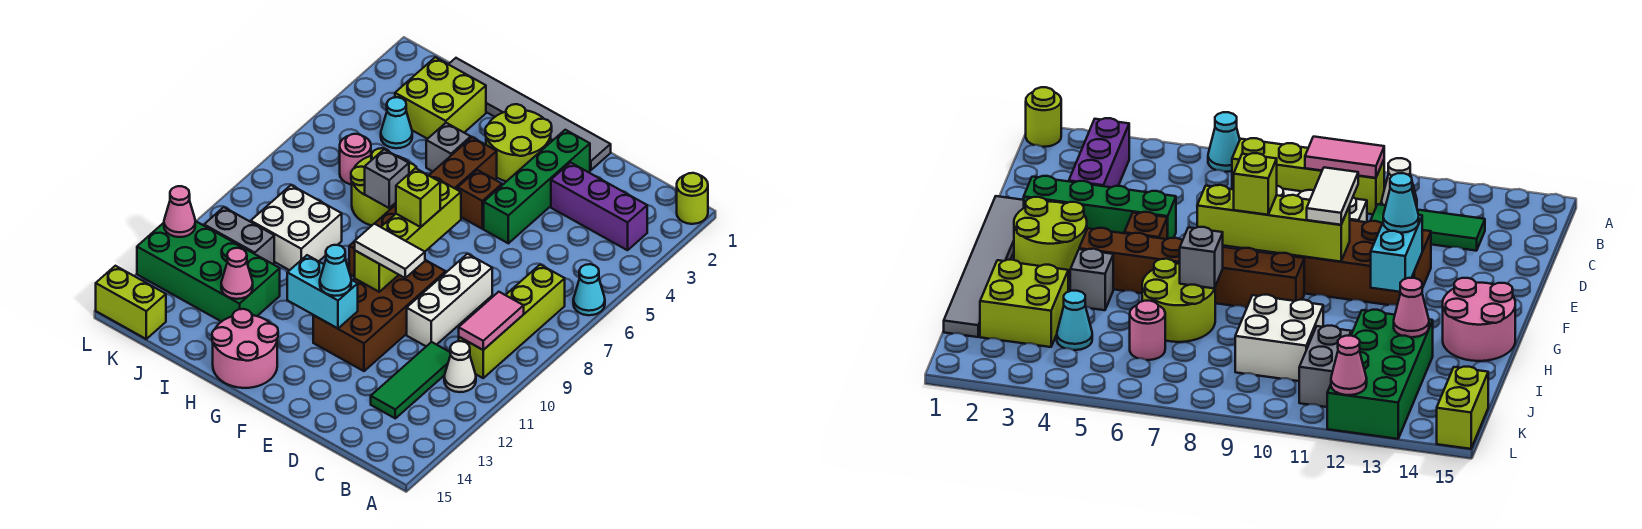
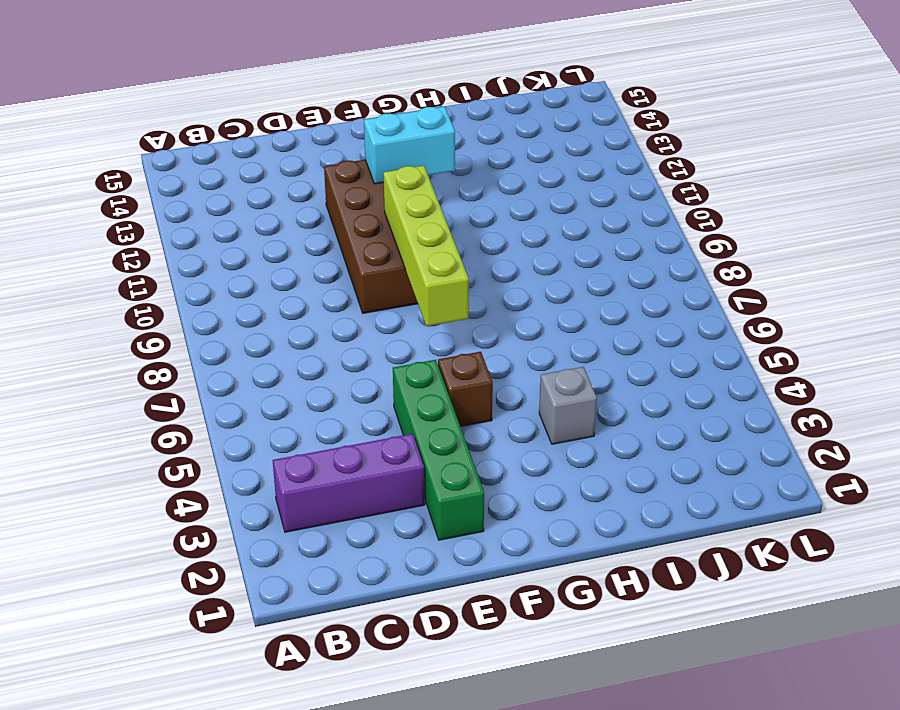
none -> lime 1x1 round brick [677,173,708,224]
none -> cyan 1x1 cone [573,264,605,315]
none -> lime 1x4 brick [459,265,565,378]
none -> white 1x1 cone [444,341,476,392]

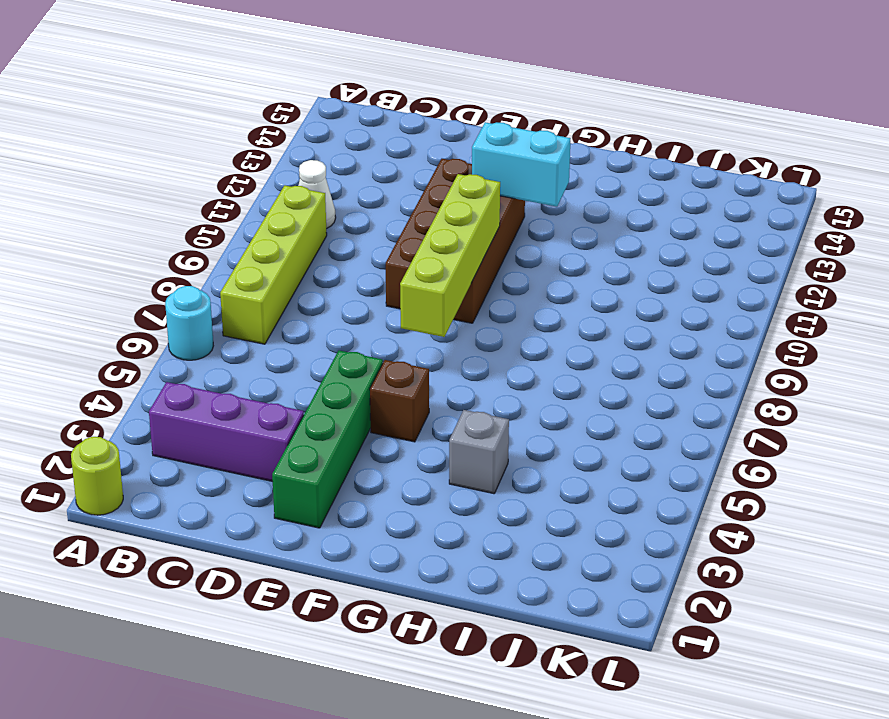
cyan 1x1 round brick [165,286,213,360] -> cyan 1x1 cone [573,264,605,315]
none -> green 1x3 tile [371,342,451,418]
none -> white 1x3 brick [407,254,492,346]
none -> grey 1x6 tile [449,58,611,170]
none -> lime 2x2 round brick [485,104,552,182]

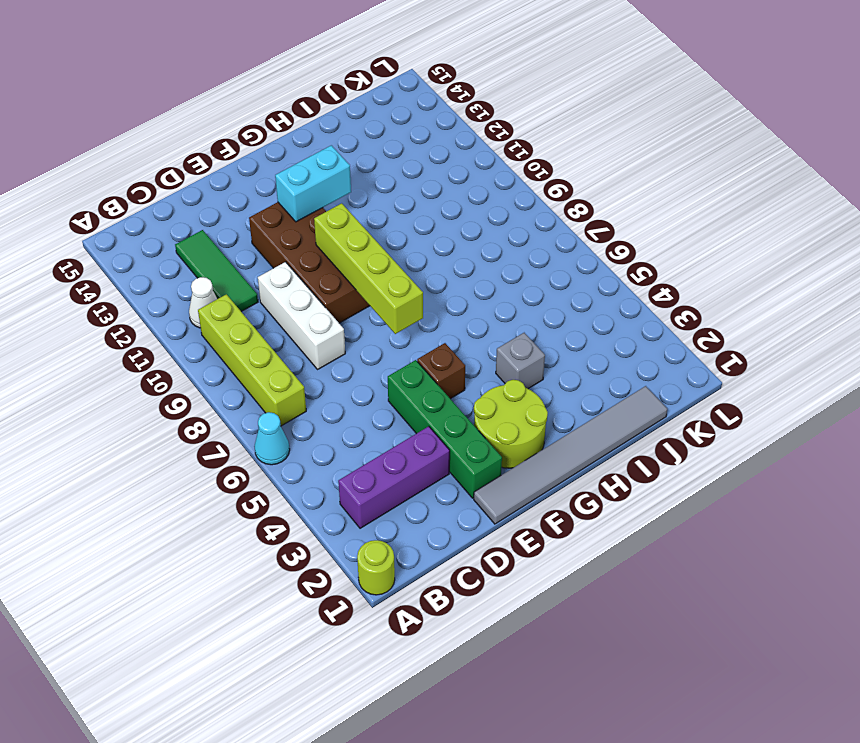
none -> brown 1x6 brick [349,137,497,277]
none -> pink 2x2 round brick [212,309,278,388]
none -> lime 2x2 round brick [351,148,417,226]
none -> lime 2x2 brick [395,57,486,139]

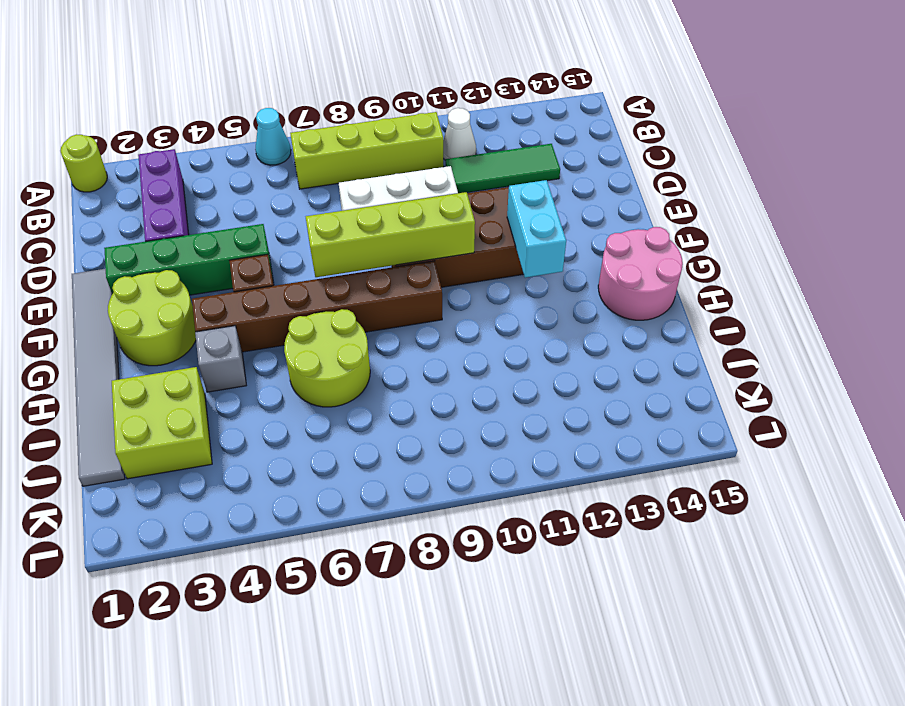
none -> white 2x2 brick [251,185,342,270]
none -> green 2x4 brick [137,221,280,322]
none -> cyan 1x1 cone [381,97,412,148]
none -> pink 1x1 round brick [340,134,371,184]

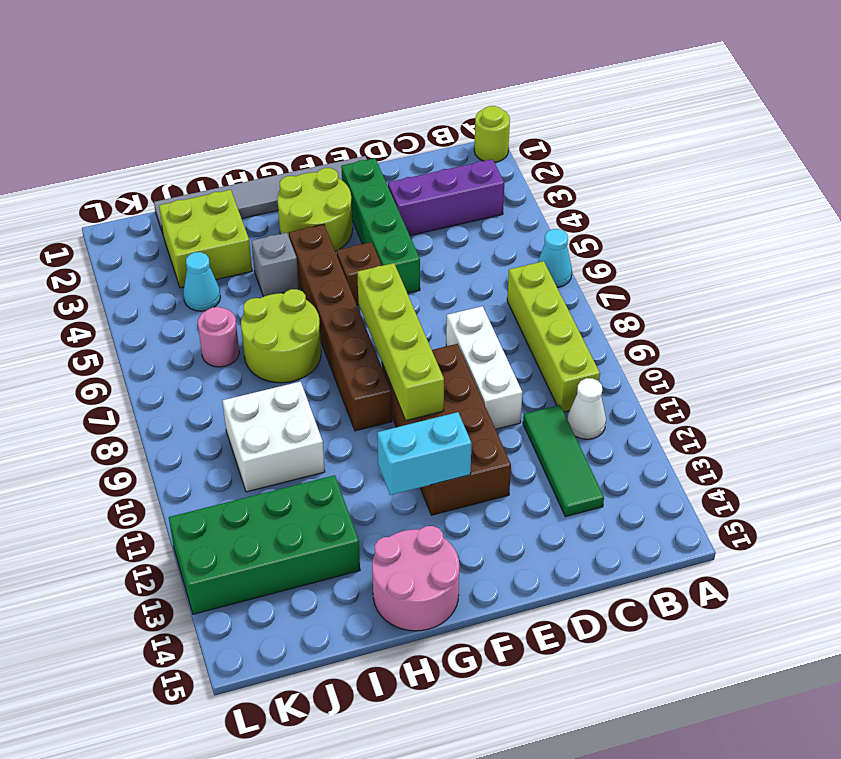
none -> grey 1x2 brick [204,207,274,264]
none -> lime 1x2 brick [96,266,166,339]
none -> pink 1x2 tile [459,292,524,350]
none -> grey 1x1 brick [365,149,409,208]

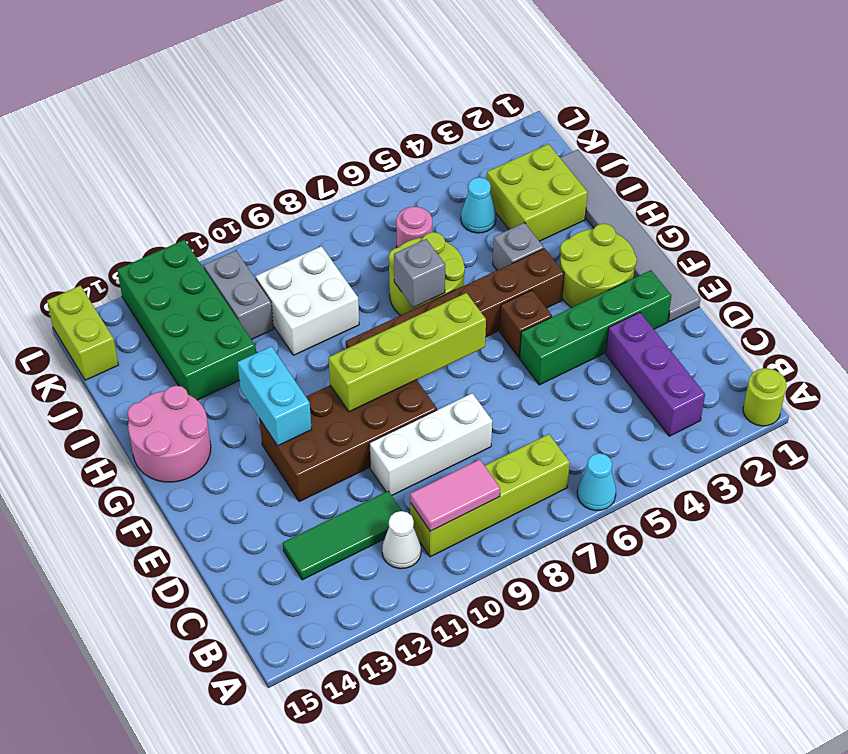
none -> pink 1x1 cone [221,248,253,299]
none -> pink 1x1 cone [164,186,195,237]
none -> white 1x2 tile [355,224,425,278]
none -> lime 1x1 brick [396,168,440,227]

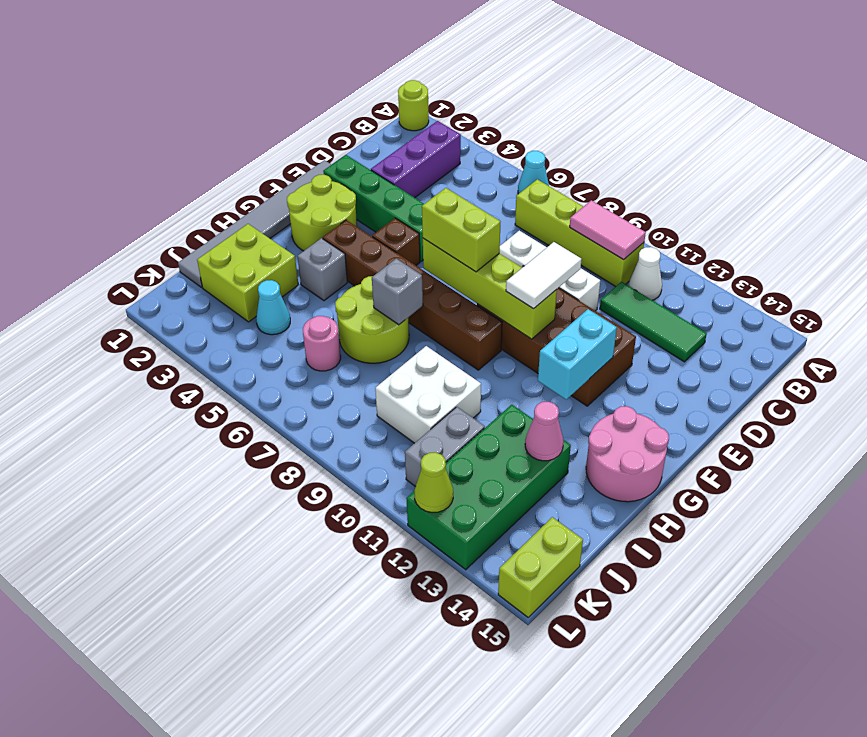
lime 1x2 brick [422,188,500,272] -> lime 1x1 brick [396,168,440,227]
lime 1x1 cone [414,452,453,513] -> pink 1x1 cone [164,186,195,237]
none -> cyan 1x1 cone [320,245,351,296]

